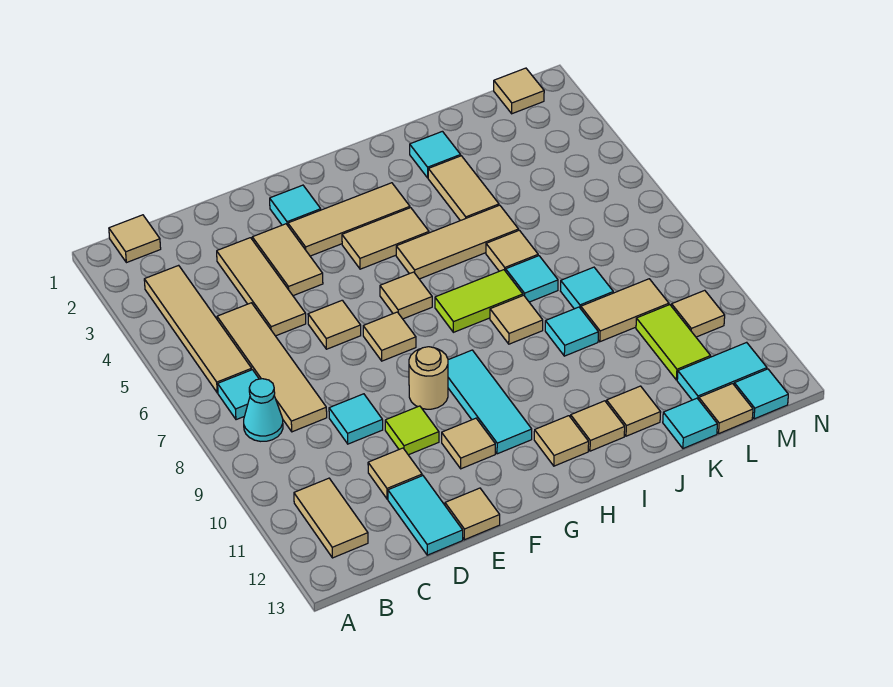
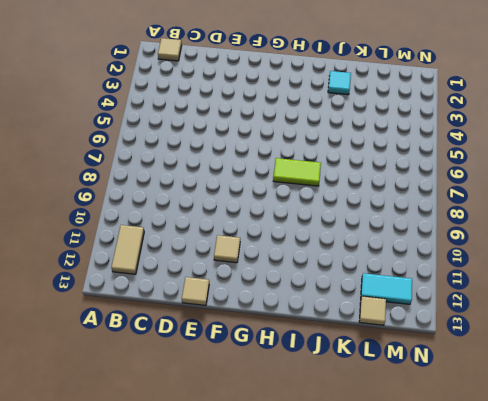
none -> tan 1x4 tile [144,265,252,393]
none -> cyan 1x1 tile [218,370,259,420]
none -> cyan 1x1 cone [244,379,283,441]
none -> tan 1x4 tile [217,303,327,432]

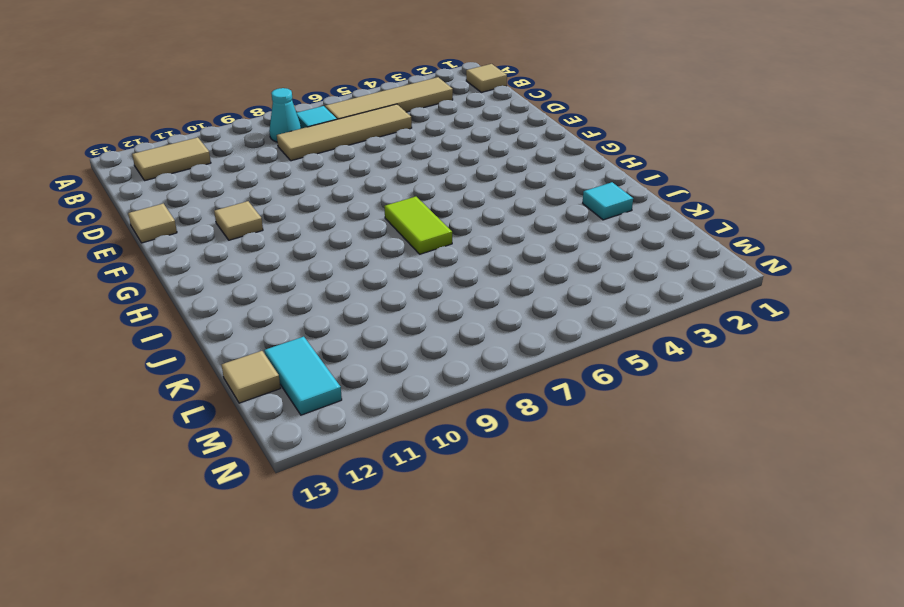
none -> tan 1x3 tile [217,238,306,336]
none -> cyan 1x1 tile [329,394,383,444]
none -> tan 1x1 tile [368,448,422,499]
none -> cyan 1x2 tile [388,476,463,555]

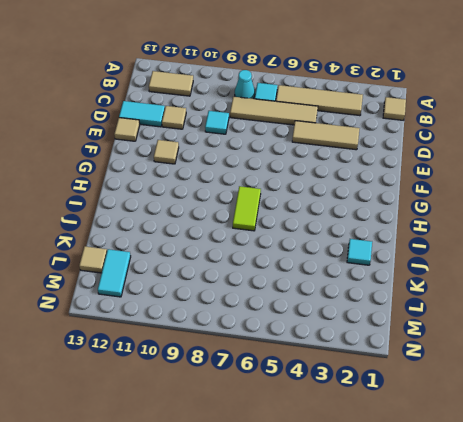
none -> tan 1x2 tile [252,224,323,296]
none -> tan 1x1 tile [308,300,361,349]
none -> lime 1x1 tile [385,406,439,455]
none -> cyan 1x1 tile [270,185,321,225]

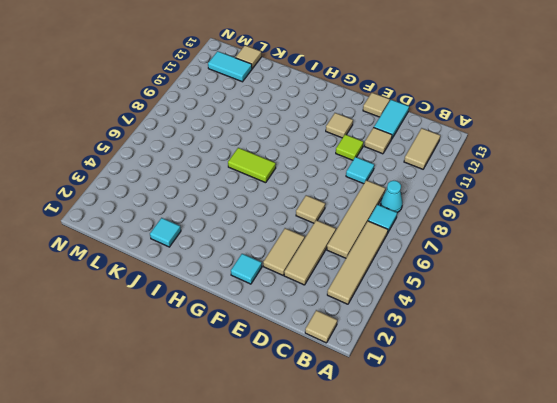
none -> tan 1x3 tile [288,183,410,256]
none -> tan 1x1 tile [363,312,416,361]
none -> tan 1x1 round brick [409,347,448,409]
none -> tan 1x2 tile [342,208,429,269]

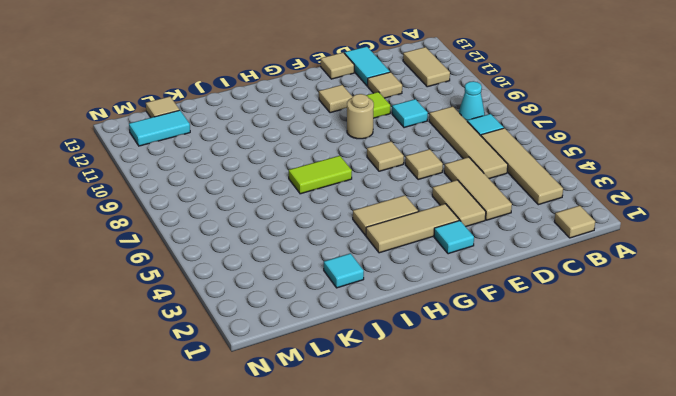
none -> tan 1x1 tile [380,272,432,319]
none -> cyan 1x3 tile [448,350,532,454]
none -> tan 1x3 tile [396,205,519,279]
none -> tan 1x1 tile [534,416,589,466]

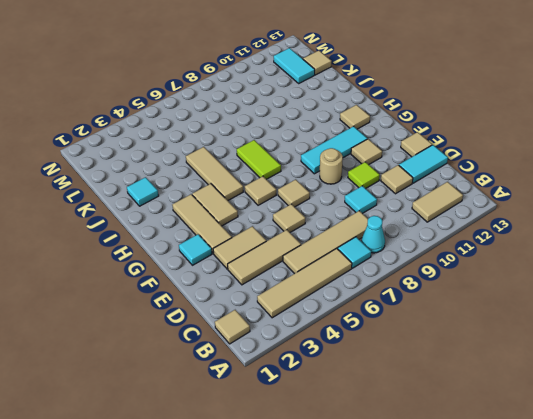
none -> tan 1x1 tile [490,295,543,344]
none -> tan 1x1 tile [571,401,625,451]
none -> tan 1x2 tile [428,156,499,221]
none -> tan 1x1 tile [486,230,538,271]

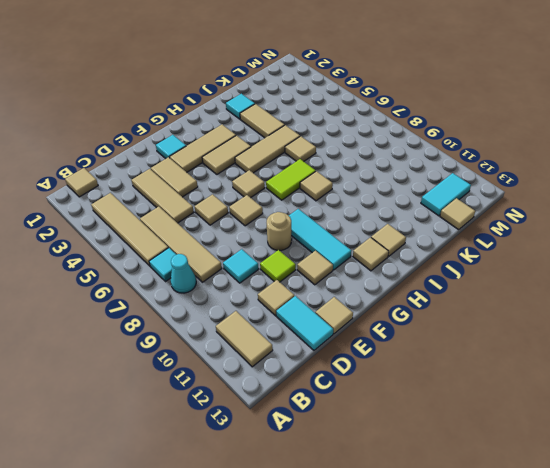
none -> cyan 1x1 tile [506,256,558,302]
none -> cyan 1x1 tile [545,307,598,356]
none -> tan 1x1 tile [607,386,661,436]
none -> cyan 1x1 tile [561,267,613,309]

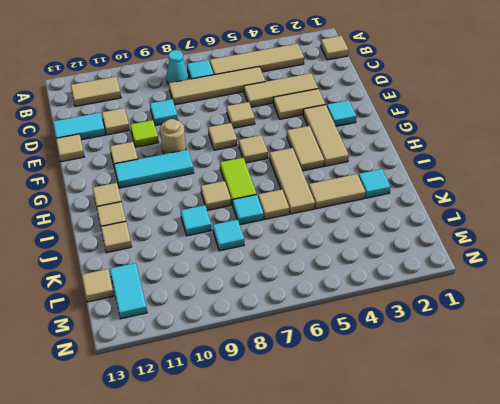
none -> tan 1x2 tile [581,279,669,342]
none -> cyan 1x1 tile [663,398,717,448]
none -> lime 1x2 tile [636,305,711,380]
none -> tan 1x1 tile [494,68,544,114]

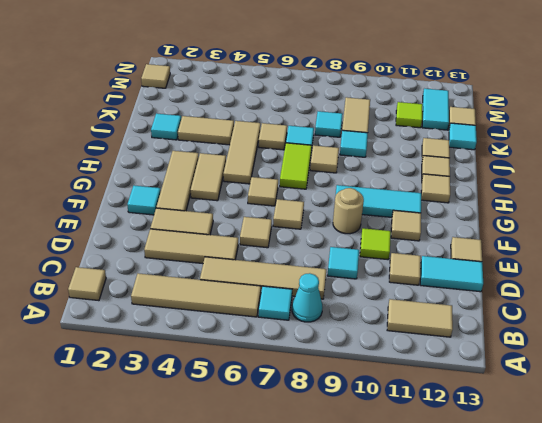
lime 1x1 tile [396,102,423,128] -> lime 1x2 tile [636,305,711,380]
none -> tan 1x1 tile [672,290,725,337]
none -> cyan 1x1 tile [734,369,788,419]

